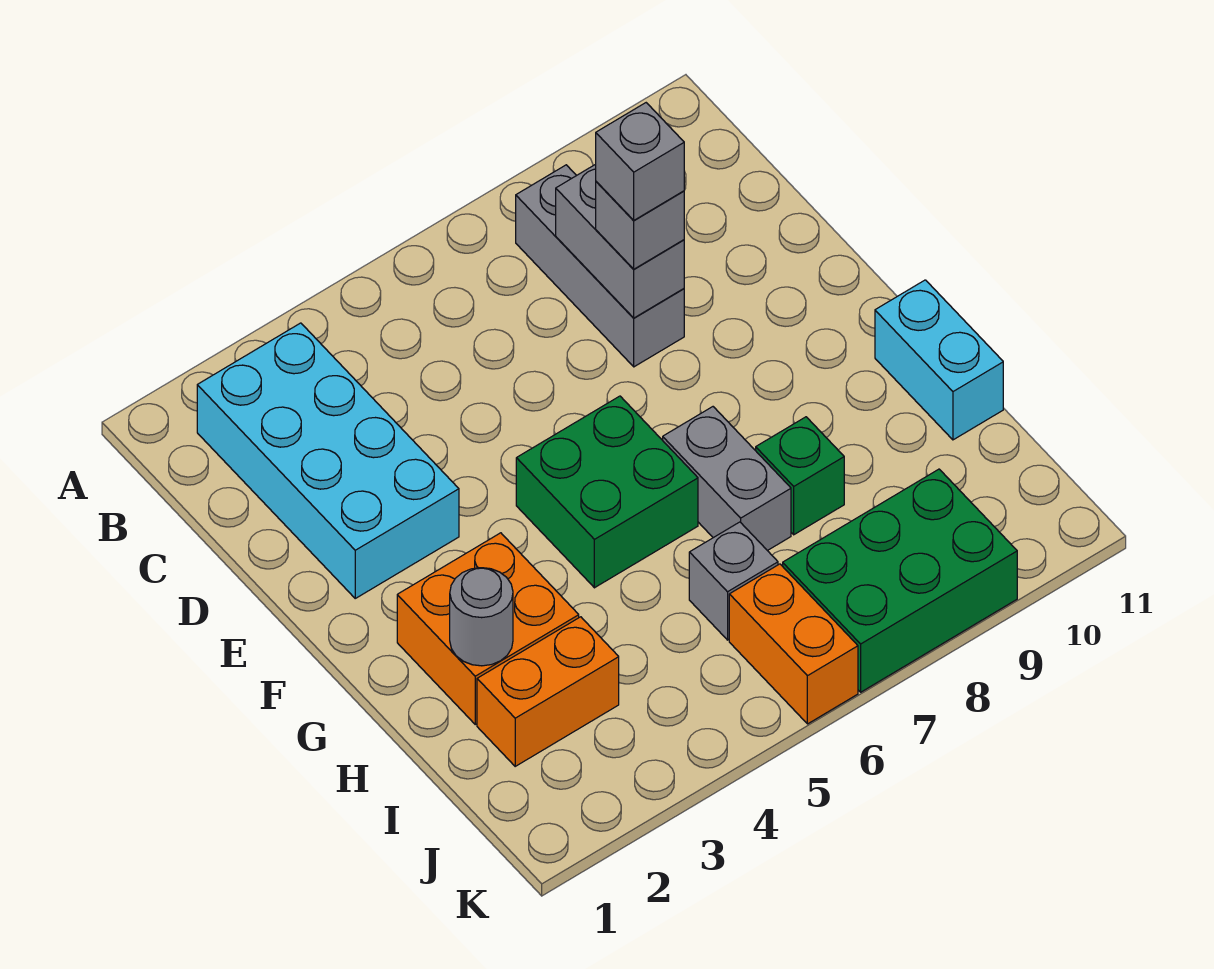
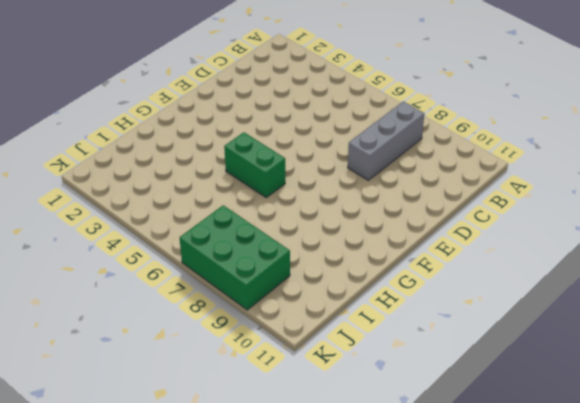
green 1x2 brick [224,132,285,198] -> green 2x2 brick [516,396,698,588]
none -> cyan 2x4 brick [197,323,459,598]
none -> orange 2x2 brick [397,533,579,724]
none -> grey 1x2 brick [663,407,791,551]

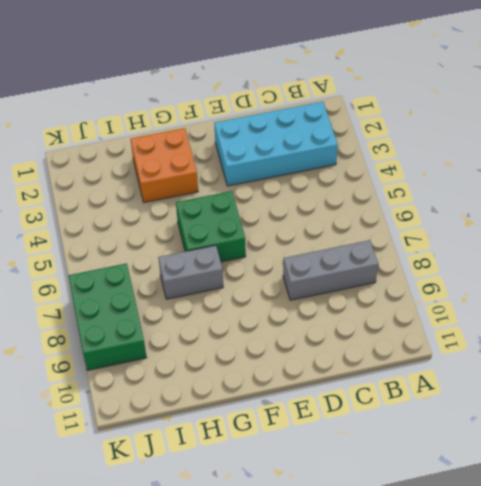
none -> cyan 1x2 brick [875,280,1003,440]
none -> green 1x1 brick [756,417,844,535]
none -> orange 1x2 brick [477,617,619,766]

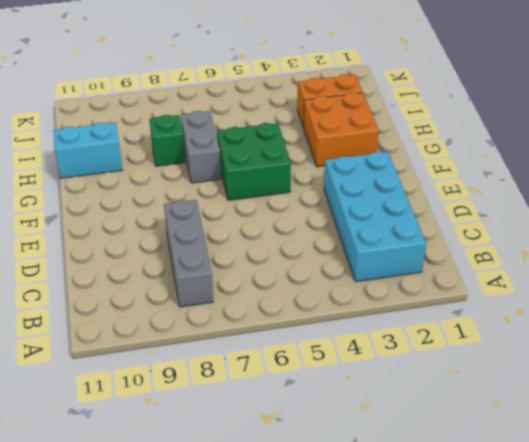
cyan 1x2 brick [53,123,122,178] -> cyan 1x2 brick turned to [875,280,1003,440]
none -> grey 1x1 brick [689,522,778,640]
none -> orange 1x2 brick [729,564,858,724]
none -> green 2x3 brick [783,469,1017,692]

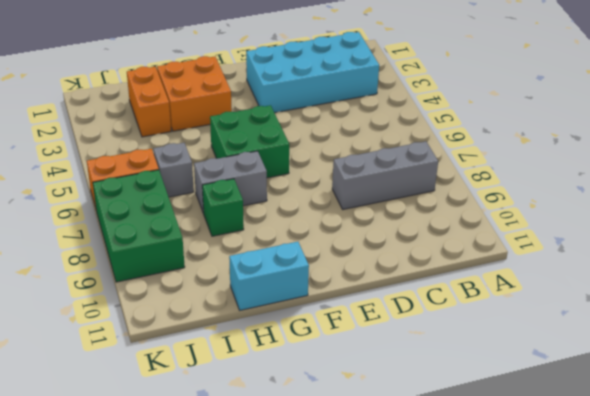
none -> grey 1x2 brick [556,164,684,318]
none -> grey 1x1 round brick [450,568,513,666]
none -> grey 1x1 brick [596,182,684,269]

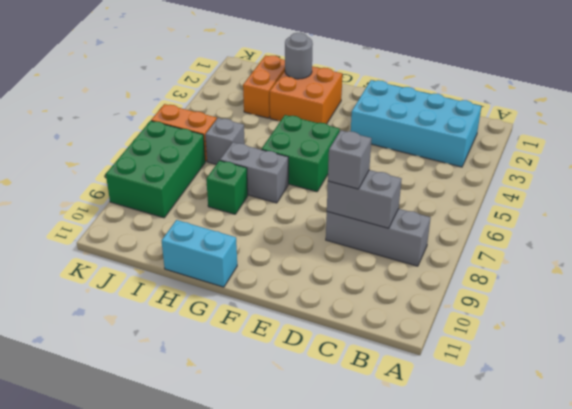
none -> grey 1x1 brick [596,103,684,220]

